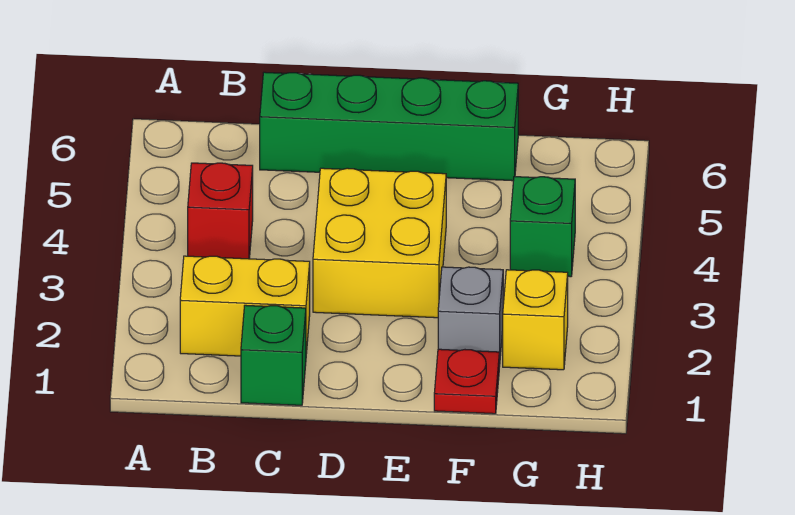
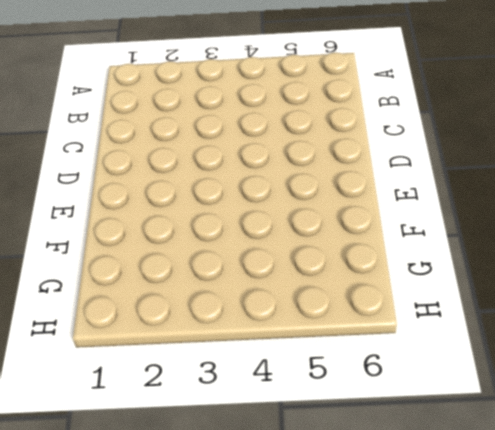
none -> yellow 1x2 brick [180,256,310,356]
none -> red 1x1 brick [188,163,253,259]

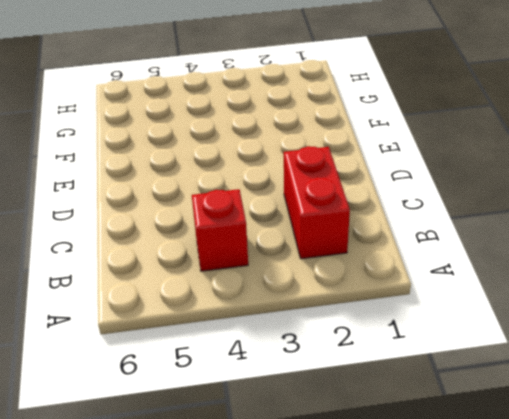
red 1x2 brick [284,146,350,259] -> yellow 1x2 brick [180,256,310,356]
none -> green 1x1 brick [241,305,306,405]
none -> green 1x4 brick [260,72,518,181]

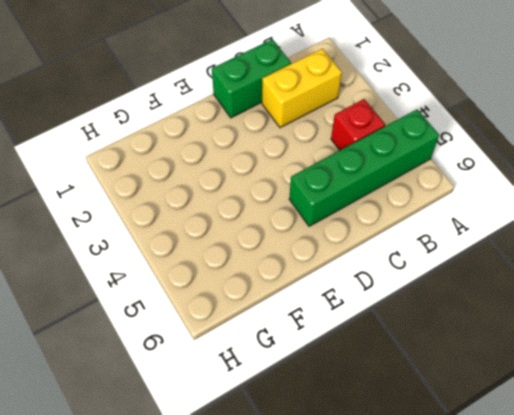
green 1x4 brick [289,109,439,226] -> green 1x4 brick moved to [260,72,518,181]
green 1x2 brick [212,39,291,118] -> green 1x1 brick [241,305,306,405]
none -> yellow 2x2 brick [313,168,446,318]
none -> red 1x1 plate [434,349,499,414]

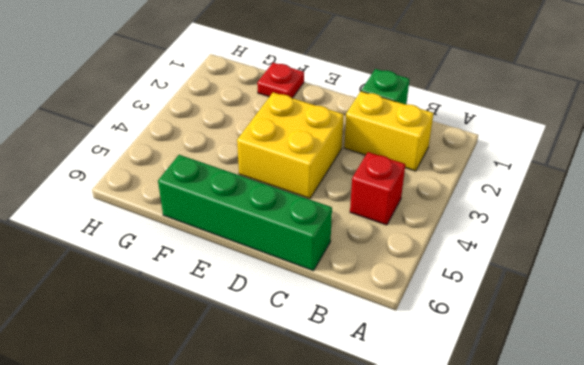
none -> grey 1x1 brick [438,267,503,367]
none -> yellow 1x1 brick [503,270,568,370]

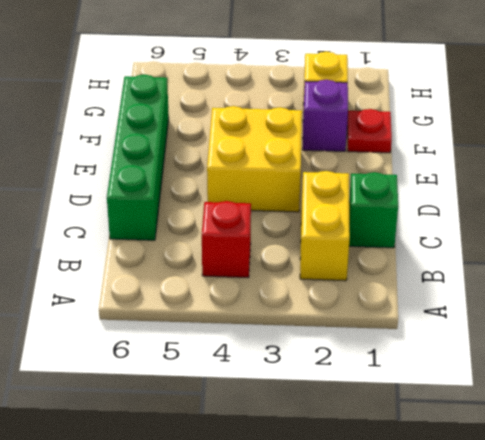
purple 1x1 brick [303,80,348,151] -> grey 1x1 brick [438,267,503,367]
none -> green 1x1 brick [510,177,575,277]

